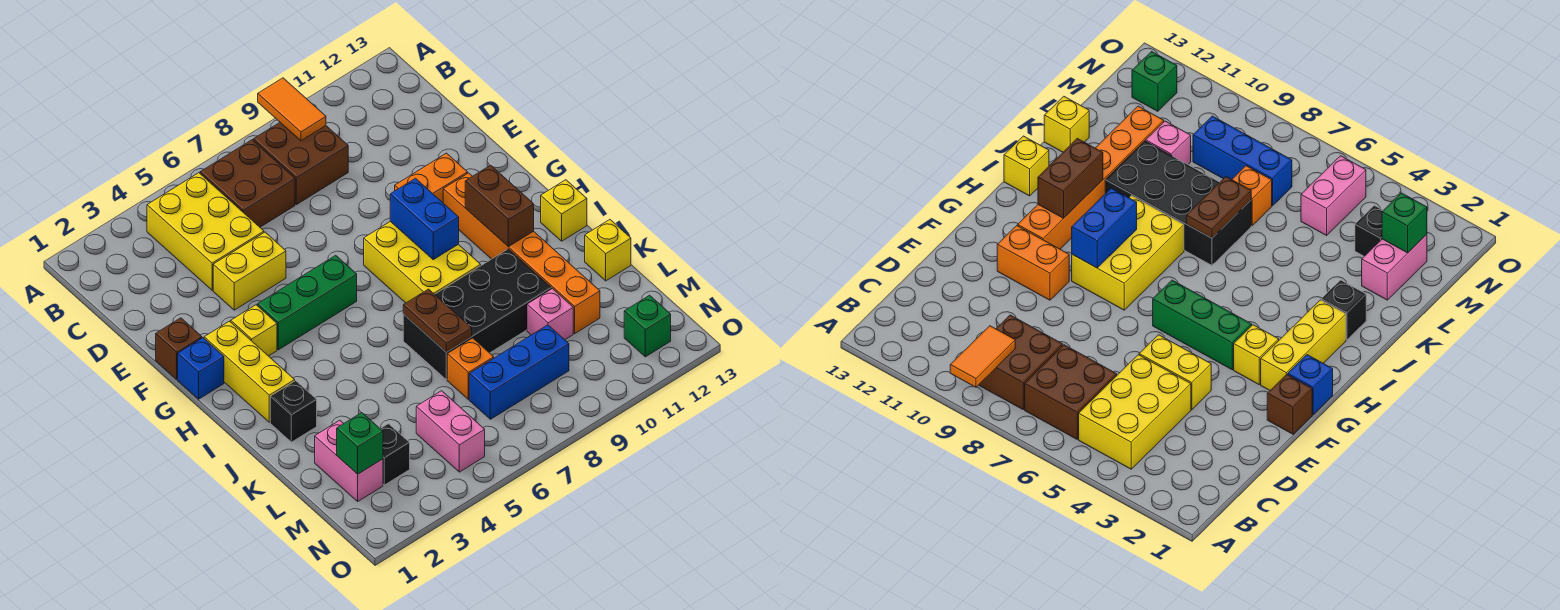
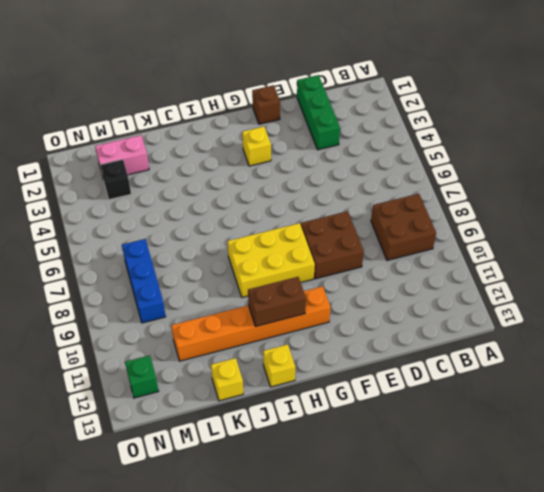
green 1x3 brick [297,75,340,150] -> green 1x3 brick moved to [257,255,357,350]
brown 2x2 brick [301,211,364,279] -> brown 2x2 brick moved to [200,140,295,227]
none -> yellow 2x3 brick [147,173,264,290]
none -> yellow 1x2 brick [213,232,286,310]
none -> orange 1x2 brick [395,153,468,202]

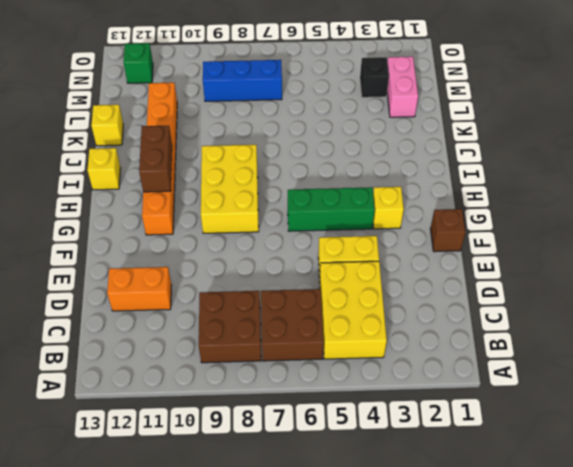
orange 1x2 brick [107,267,171,311] -> orange 1x2 brick moved to [395,153,468,202]
none -> blue 1x1 brick [178,338,224,399]
none -> yellow 1x3 brick [204,321,295,422]
none -> black 1x1 brick [270,381,317,442]

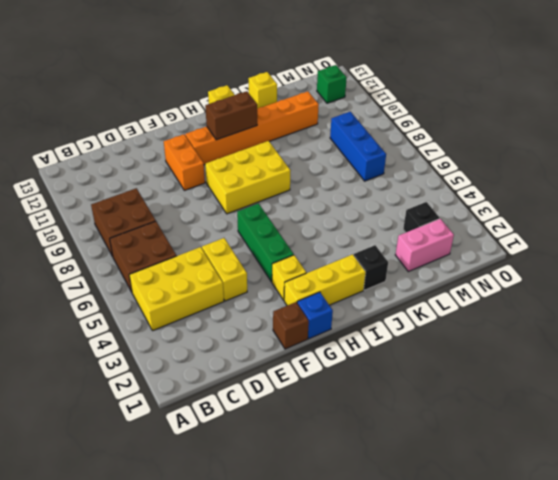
none -> black 2x4 brick [403,249,551,380]
none -> orange 1x1 brick [447,338,494,399]
none -> pink 1x1 brick [527,289,573,340]

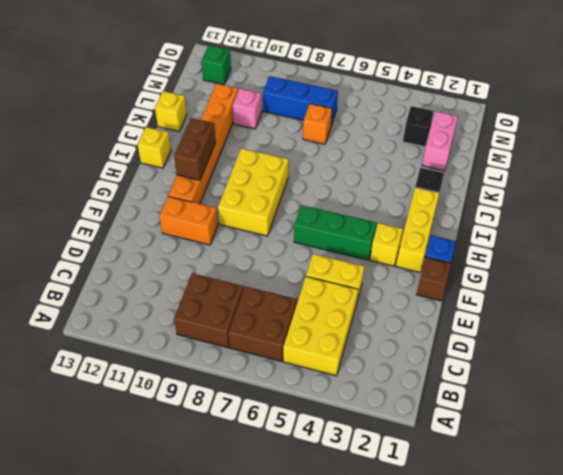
none -> black 2x4 brick [403,249,551,380]
none -> pink 1x2 brick [416,391,485,472]
none -> orange 1x2 tile [258,78,326,141]

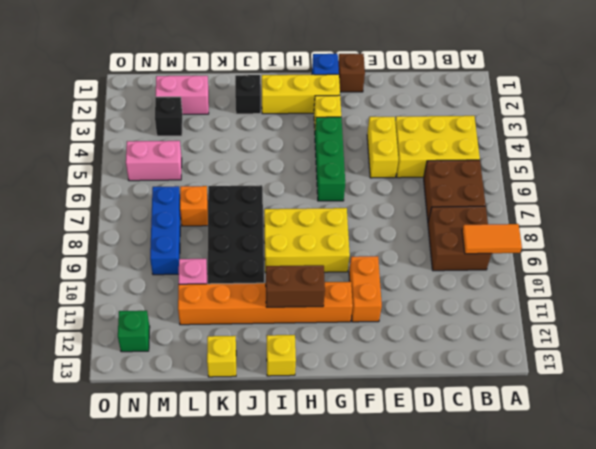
none -> blue 1x2 brick [390,178,459,260]
none -> brown 1x2 plate [403,289,472,352]
none -> green 1x1 brick [337,413,383,474]

